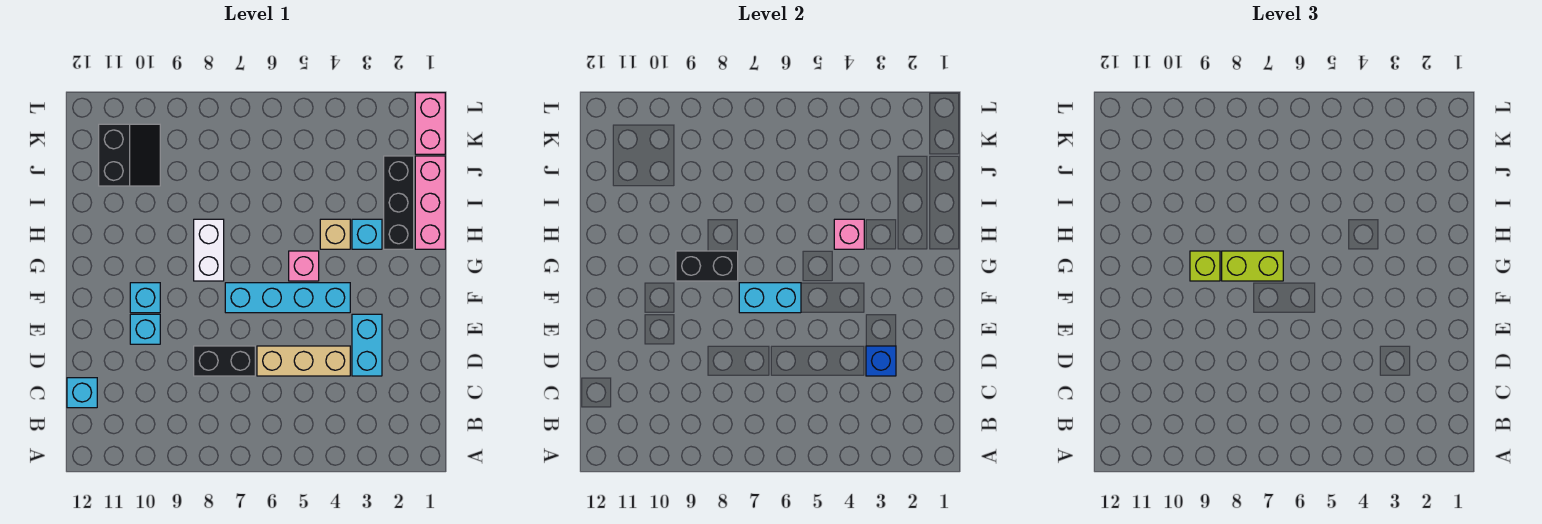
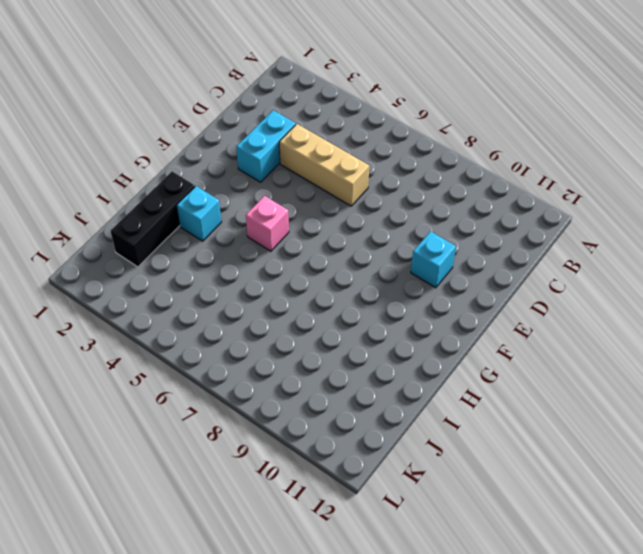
none -> cyan 1x1 brick [67,378,97,408]
none -> black 1x2 brick [194,346,255,376]
none -> cyan 1x4 brick [225,283,350,313]

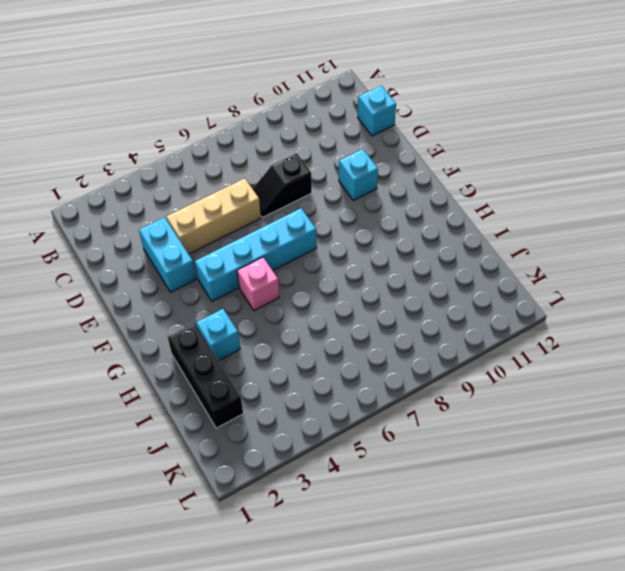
black 1x2 slope [253,153,312,218] -> black 1x2 brick [194,346,255,376]
none -> cyan 1x1 brick [130,283,160,313]
none -> white 1x2 brick [194,219,224,281]
none -> pink 1x3 brick [415,156,445,249]

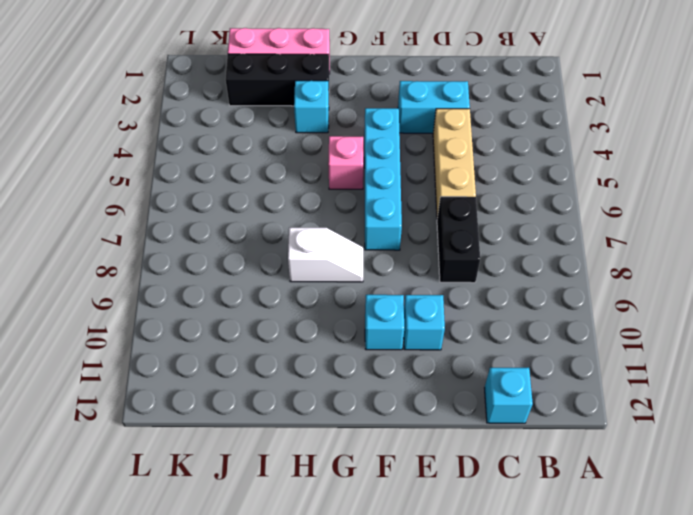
white 1x2 slope [288,228,363,282] -> white 1x2 brick [194,219,224,281]
none -> tan 1x1 brick [320,219,350,249]
none -> black 2x2 slope [99,124,160,186]
none -> pink 1x2 brick [415,93,445,154]

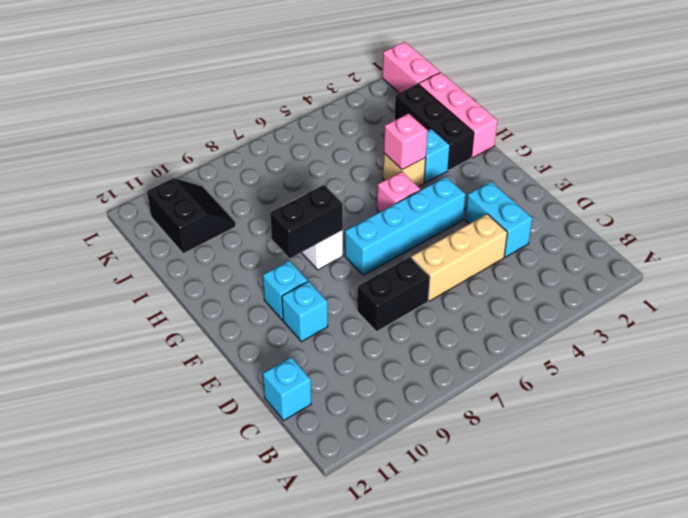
none -> blue 1x1 brick [866,346,896,376]
none -> cyan 1x2 brick [739,283,801,313]
none -> lime 1x2 brick [1222,251,1283,281]

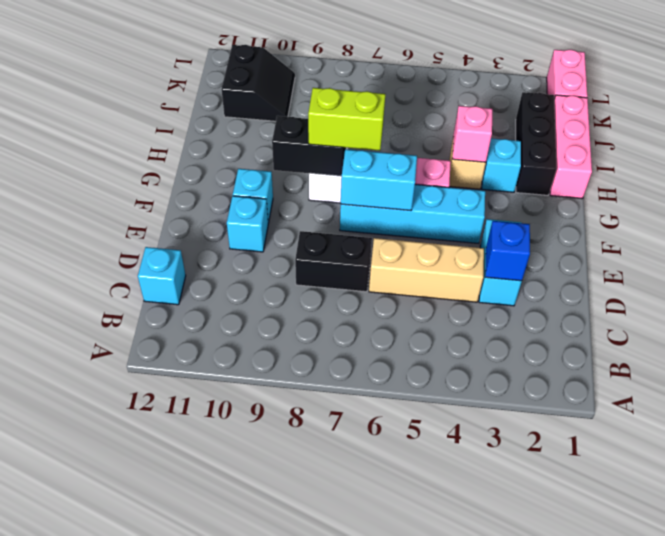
none -> lime 1x1 brick [1190,251,1220,281]

